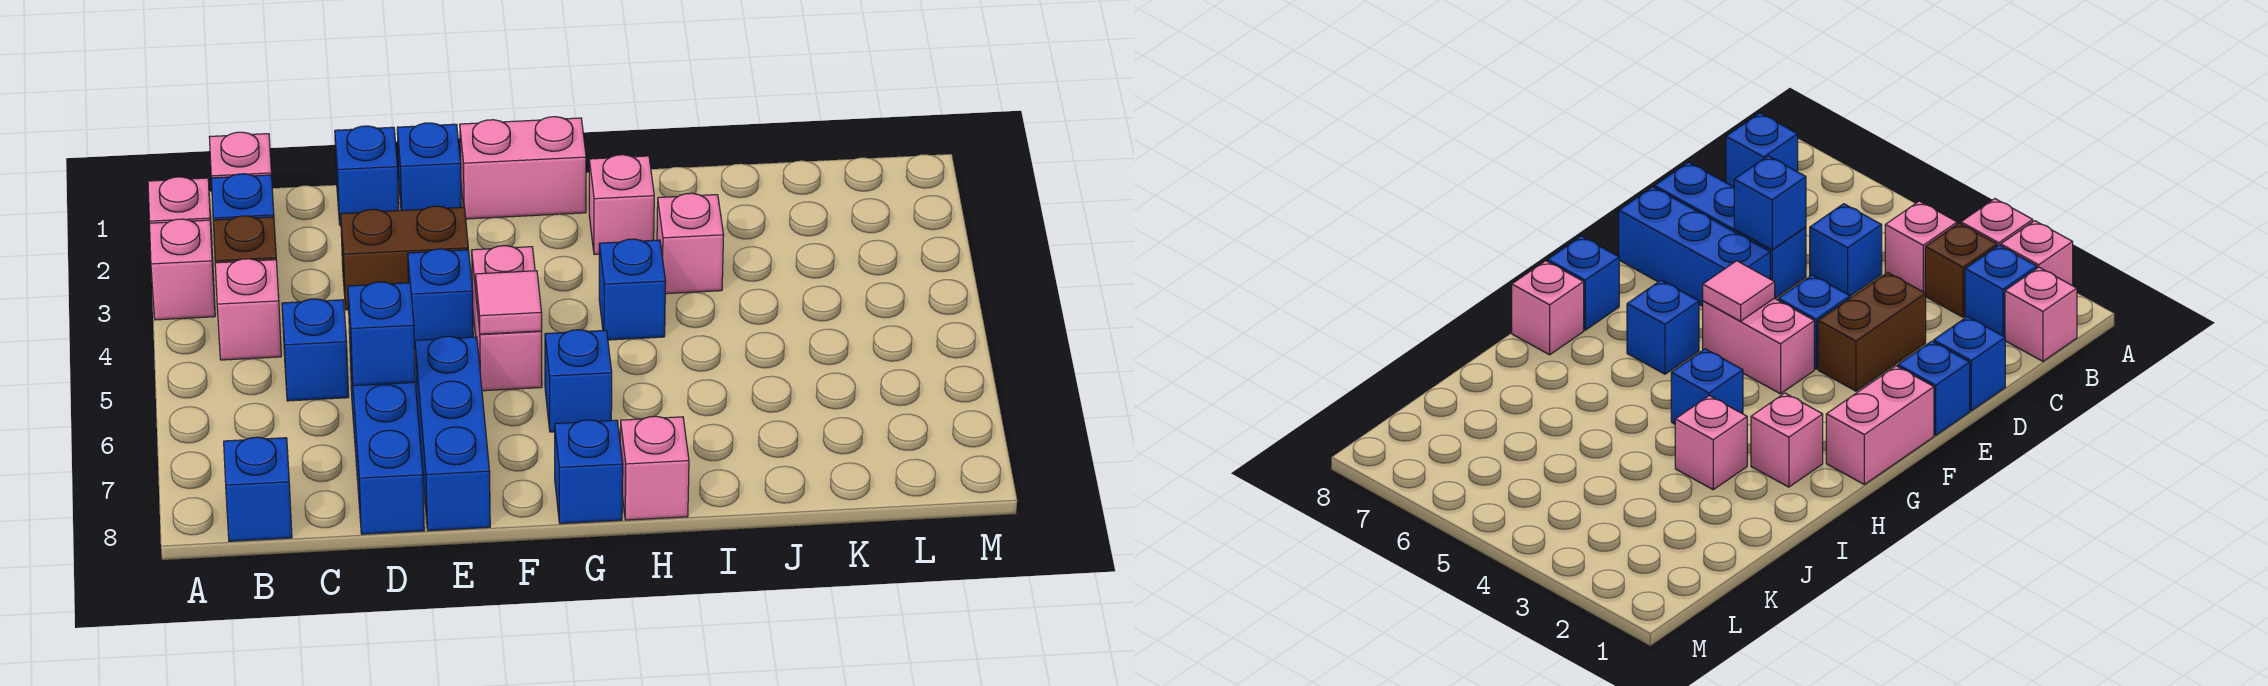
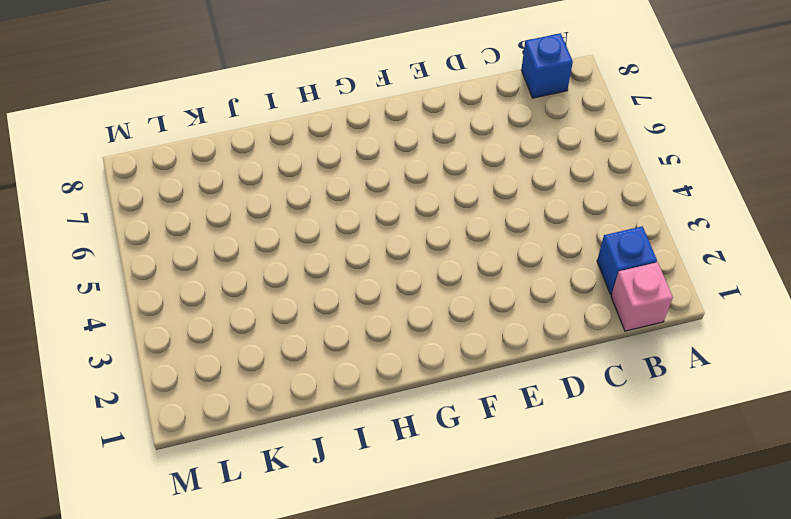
none -> pink 1x1 brick [148,177,213,259]
none -> pink 1x1 brick [150,219,215,320]
none -> brown 1x1 brick [213,216,276,263]

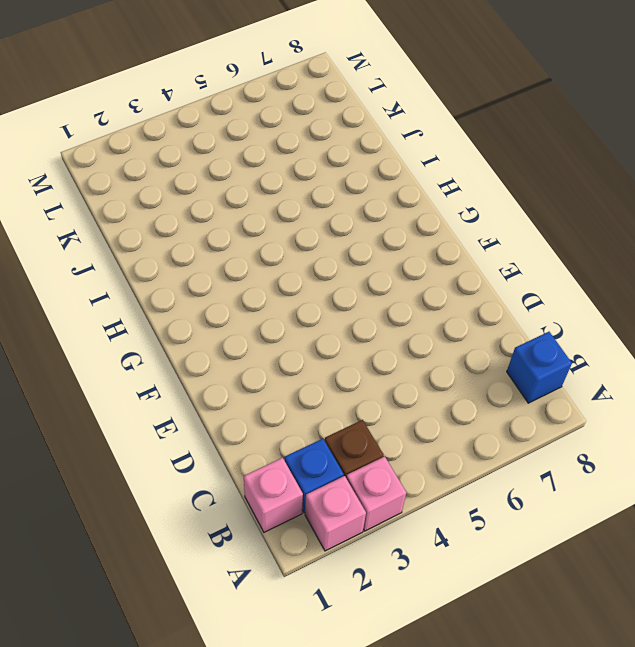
none -> pink 1x1 brick [215,259,281,360]
none -> blue 1x1 brick [282,299,349,401]
none -> blue 1x1 brick [335,126,399,225]

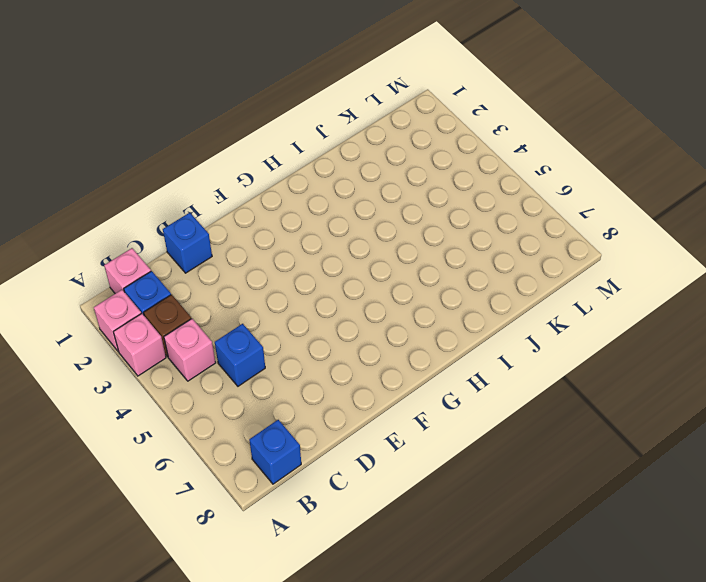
none -> brown 1x2 brick [341,206,468,310]
none -> blue 1x3 brick [350,353,424,534]
none -> blue 1x1 brick [397,123,461,210]

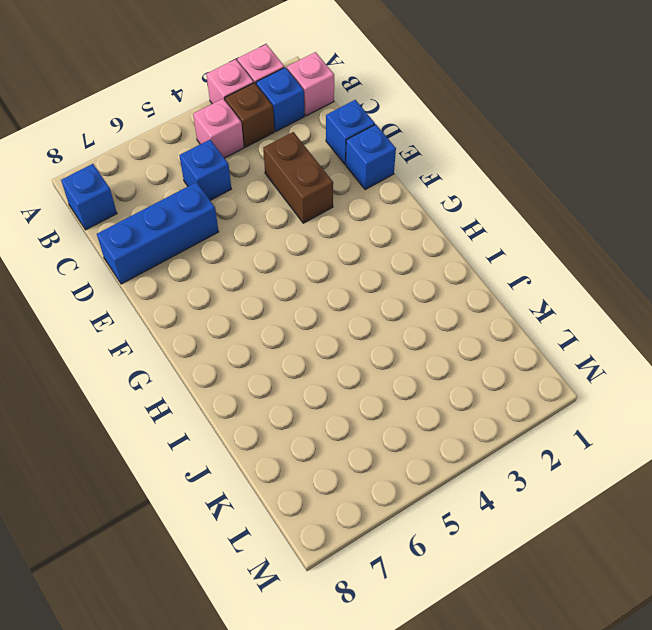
none -> blue 1x1 brick [408,249,473,348]
none -> blue 1x3 brick [415,336,490,531]
none -> pink 1x2 brick [460,117,586,219]

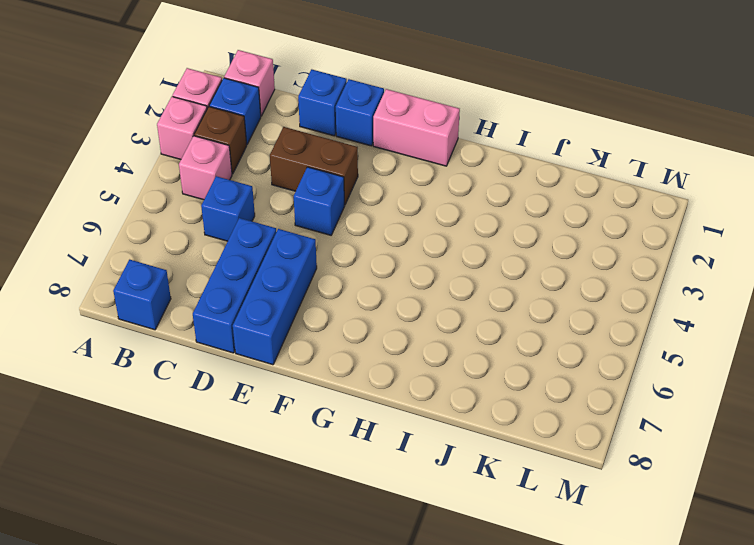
none -> pink 1x2 brick [472,246,542,391]
none -> blue 1x1 brick [545,330,612,432]
none -> blue 1x1 brick [555,420,623,524]

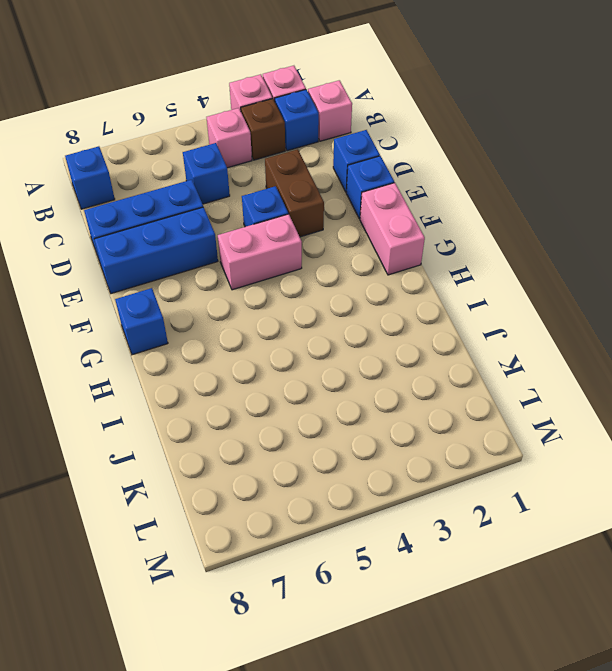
none -> blue 1x1 brick [545,330,612,432]
none -> pink 1x1 brick [589,155,654,255]
none -> blue 1x1 brick [599,239,666,340]

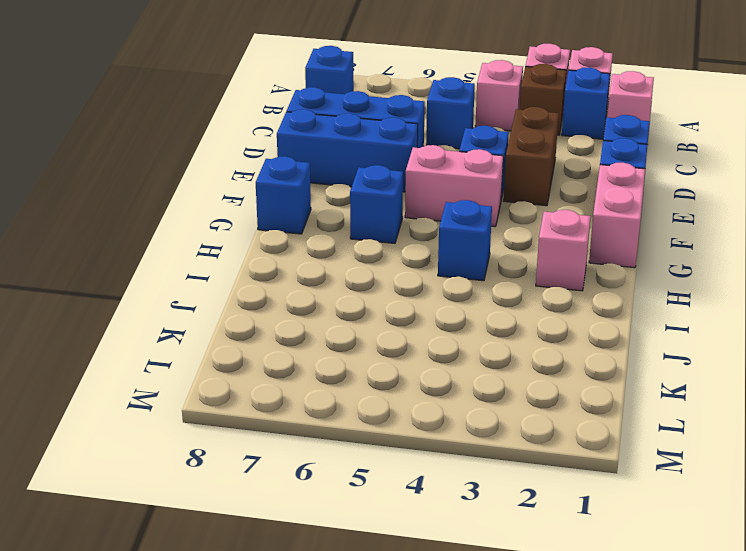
none -> pink 1x1 brick [620,416,689,520]
none -> pink 1x1 brick [657,193,724,294]
none -> blue 1x1 brick [348,282,415,386]

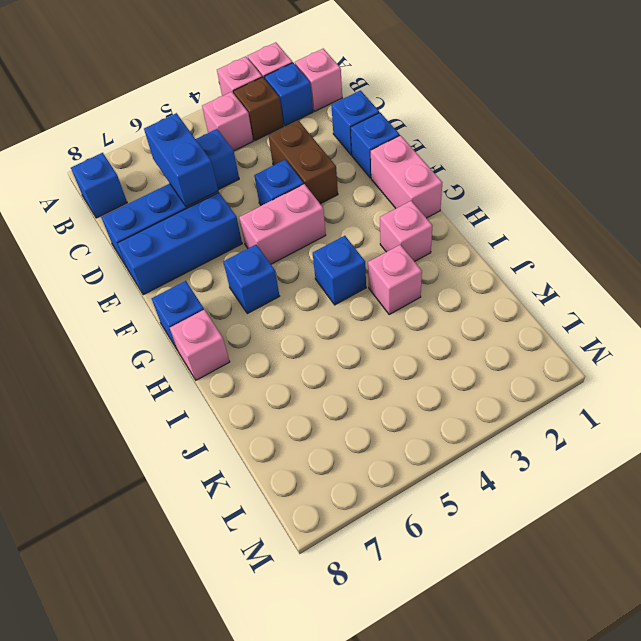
blue 1x2 brick [144,113,218,207] -> blue 1x1 brick [348,282,415,386]
none -> pink 1x1 tile [476,271,542,334]

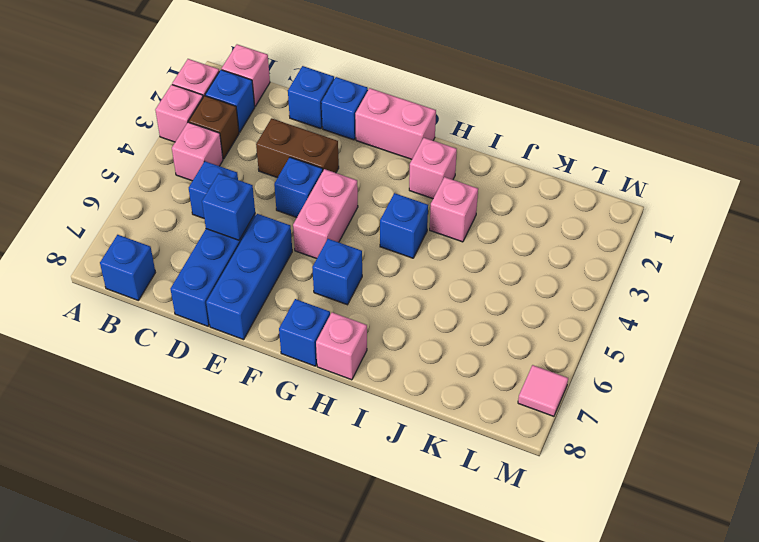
pink 1x1 tile [518,365,568,416] -> pink 1x1 tile moved to [476,271,542,334]

